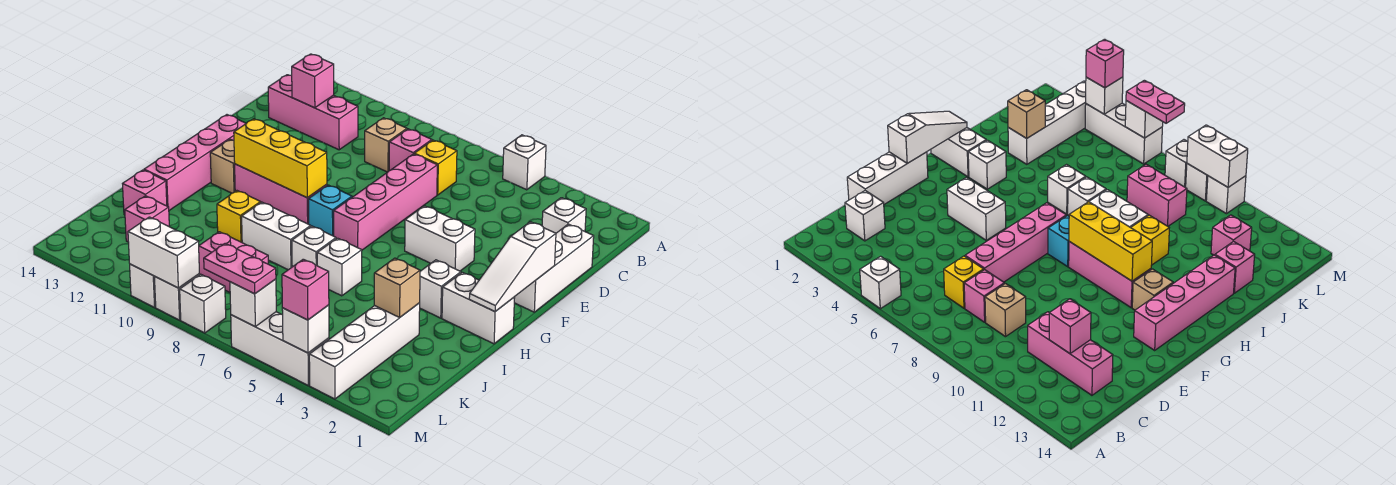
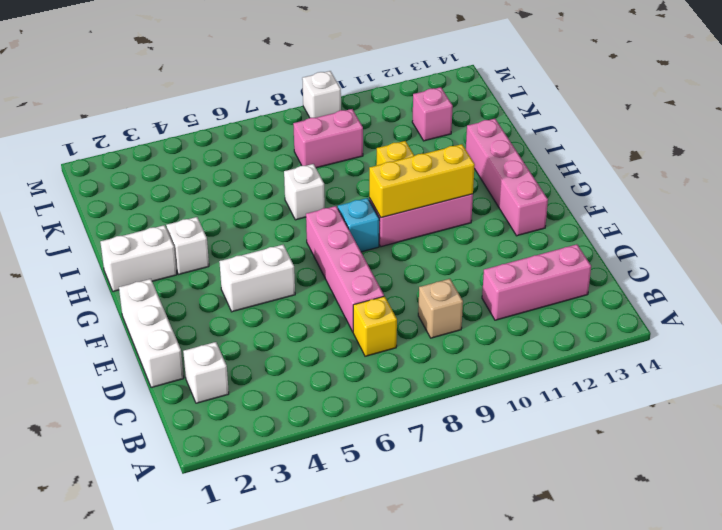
none -> white 1x1 brick [503,135,546,190]
none -> pink 1x1 brick [389,129,432,171]
none -> tan 1x1 brick [210,139,235,193]
none -> white 1x1 brick [317,238,362,296]

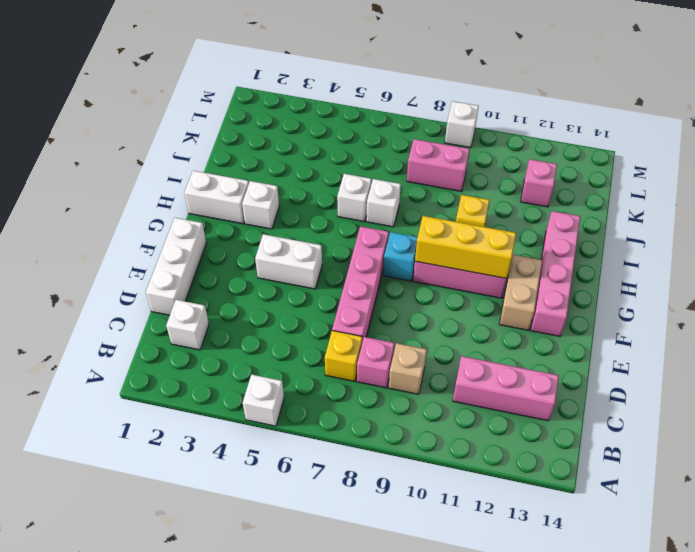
tan 1x2 brick [499,255,542,330] -> tan 1x1 brick [210,139,235,193]
none -> white 1x2 brick [242,202,311,270]
none -> white 1x4 brick [309,303,420,399]
none -> pink 1x1 brick [123,170,167,215]
none -> white 1x3 brick [231,312,329,385]

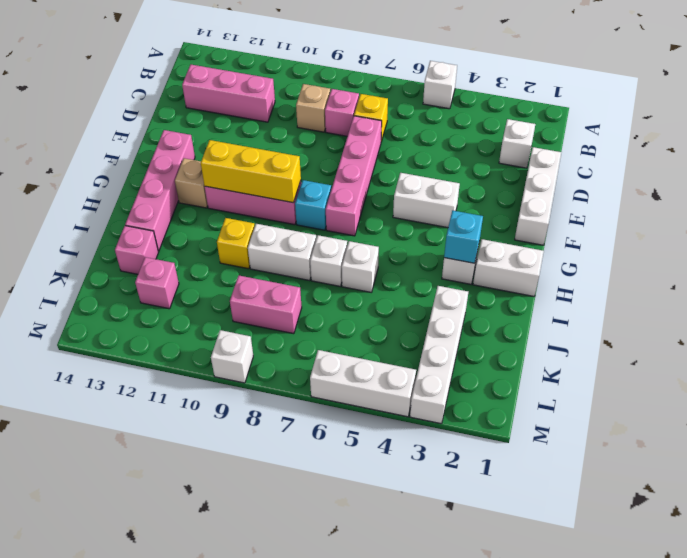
cyan 1x1 brick [444,210,483,263] -> none
none -> white 1x1 brick [180,274,226,333]
none -> white 1x1 brick [130,264,156,307]
none -> pink 1x1 brick [292,54,334,108]
none -> white 1x3 slope [469,222,556,312]

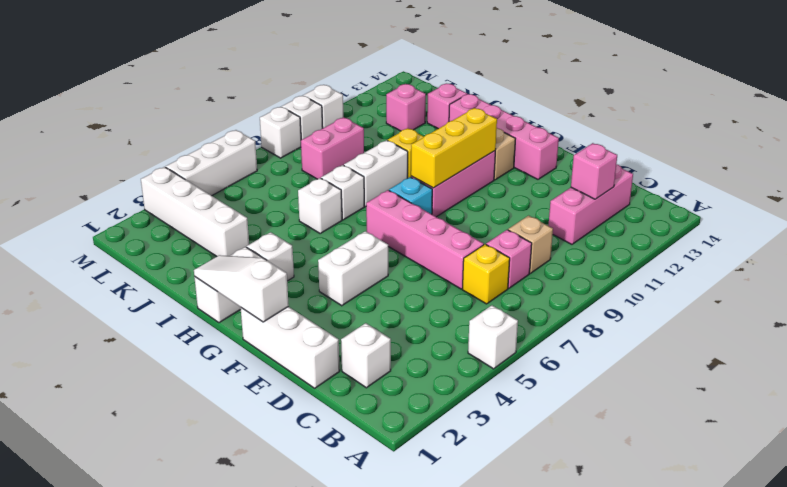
none -> tan 1x1 brick [374,258,420,318]
none -> white 1x1 brick [282,305,329,353]
none -> white 1x1 brick [230,279,276,326]
none -> white 1x2 brick [128,217,199,288]

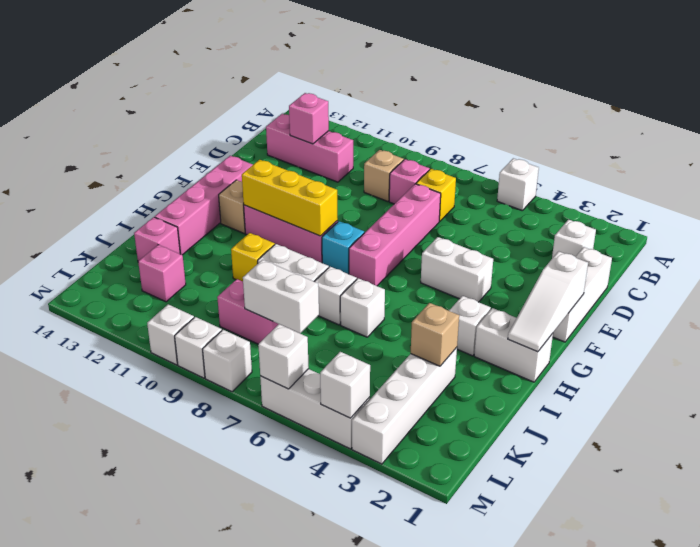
white 1x2 brick [243,260,319,333] -> white 1x2 brick moved to [128,217,199,288]
none -> pink 1x1 brick [282,259,329,320]
none -> pink 1x2 plate [204,243,276,294]

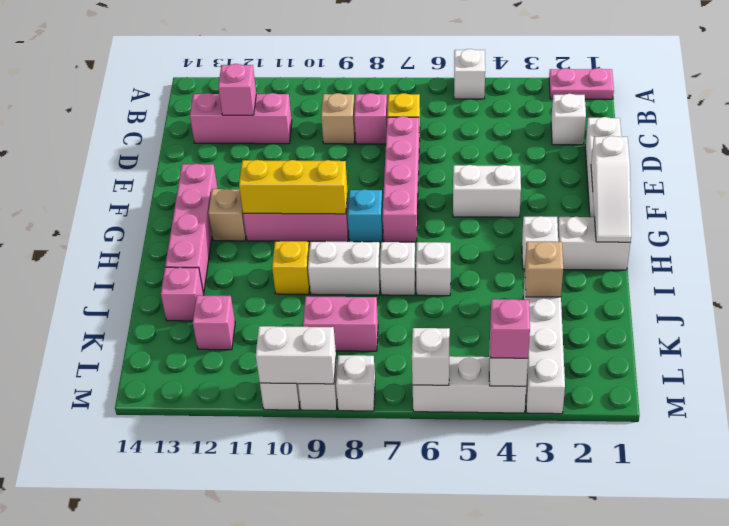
pink 1x2 plate [549,68,614,99] -> pink 1x2 plate moved to [204,243,276,294]

